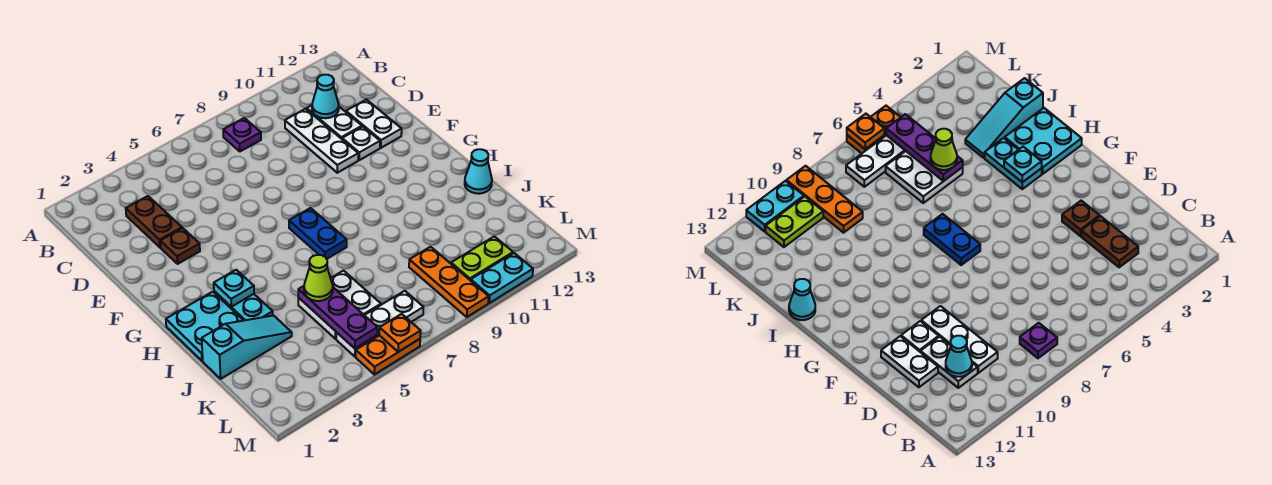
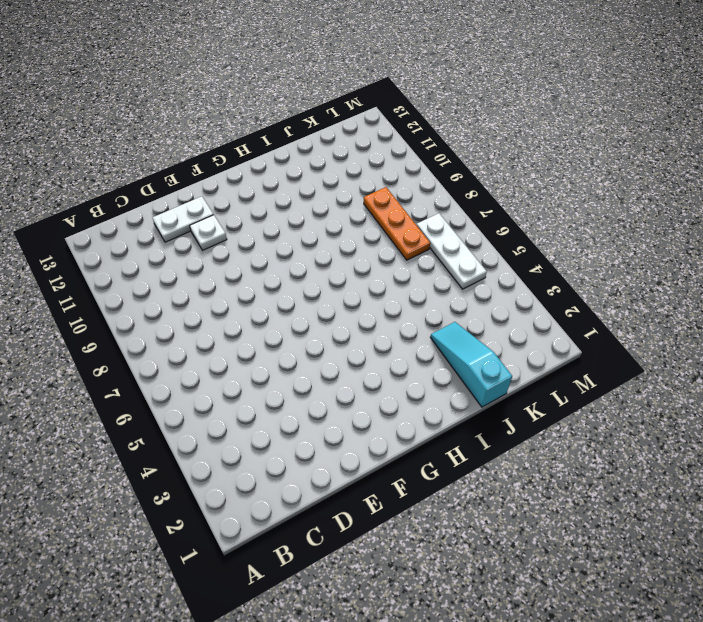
orange 1x3 plate [364,187,430,260] -> orange 1x3 plate turned to [409,247,489,317]
none -> purple 1x1 plate [223,118,261,151]
none -> brown 1x2 plate [126,196,182,247]
none -> white 1x3 plate [285,109,358,173]

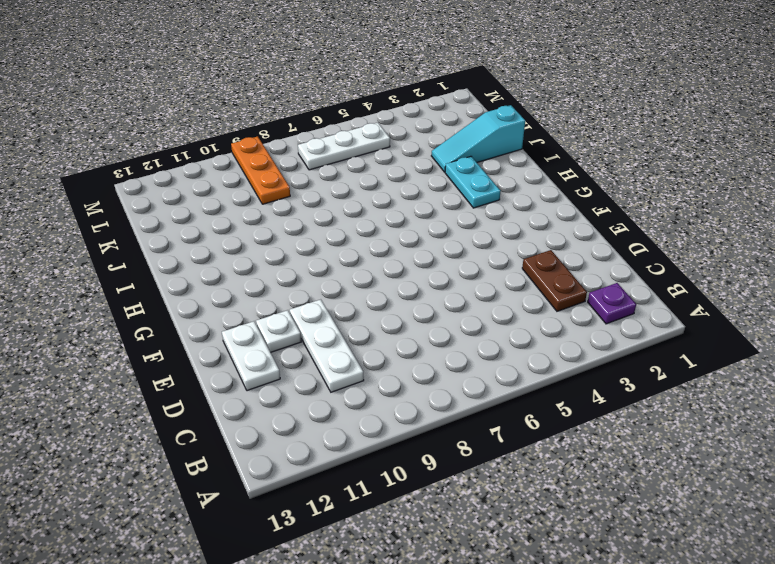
purple 1x1 plate [588,283,636,324] -> purple 1x1 plate moved to [223,118,261,151]
none -> white 1x2 plate [307,105,362,139]
none -> brown 1x1 plate [160,228,200,264]
none -> blue 1x2 plate [289,208,347,259]

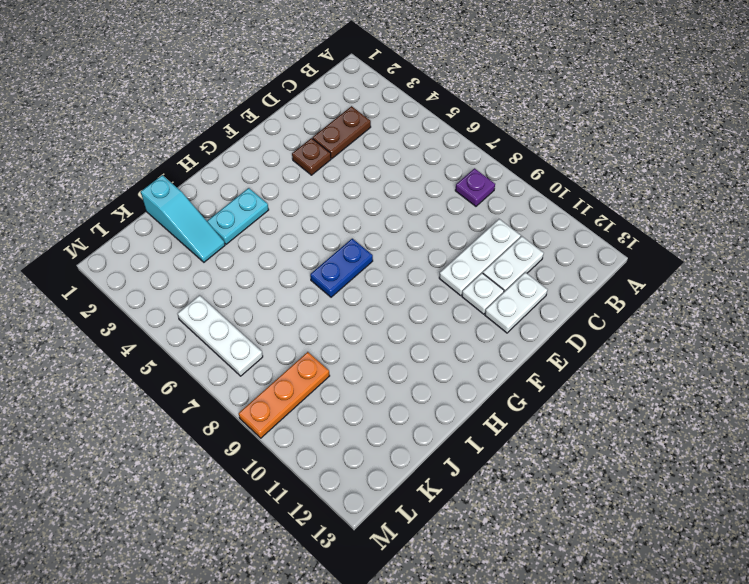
none -> cyan 2x2 plate [166,292,244,361]
none -> cyan 1x1 cone [465,149,492,194]
none -> white 2x2 plate [298,271,381,339]

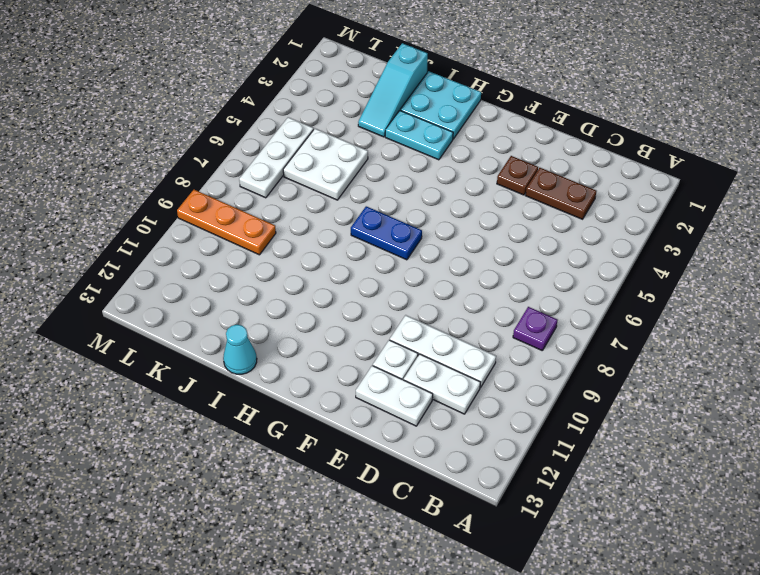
none -> lime 1x2 plate [451,236,513,281]
none -> orange 1x2 plate [356,335,420,375]
none -> cyan 1x2 plate [471,253,533,303]

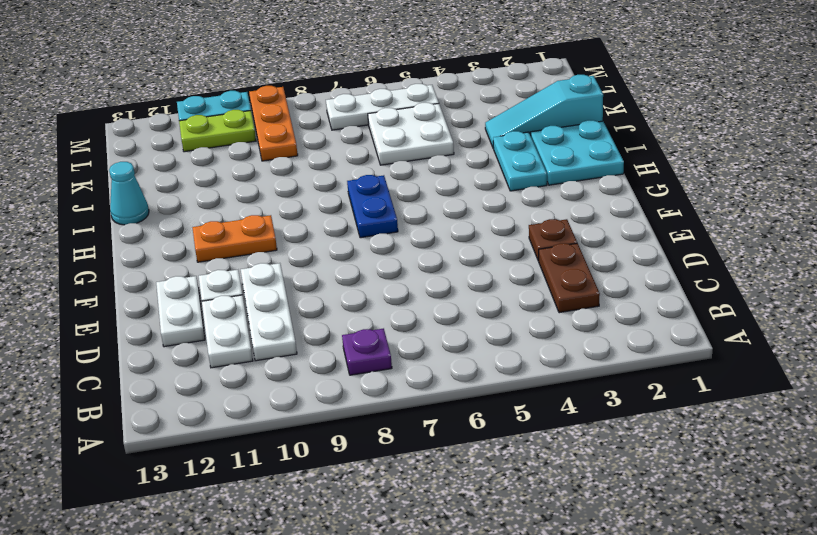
orange 1x2 plate [192,215,277,262] -> orange 1x2 plate moved to [356,335,420,375]
none -> cyan 1x1 cone [312,75,339,118]
none -> cyan 1x1 plate [214,270,254,307]
none -> purple 1x3 plate [298,286,377,349]

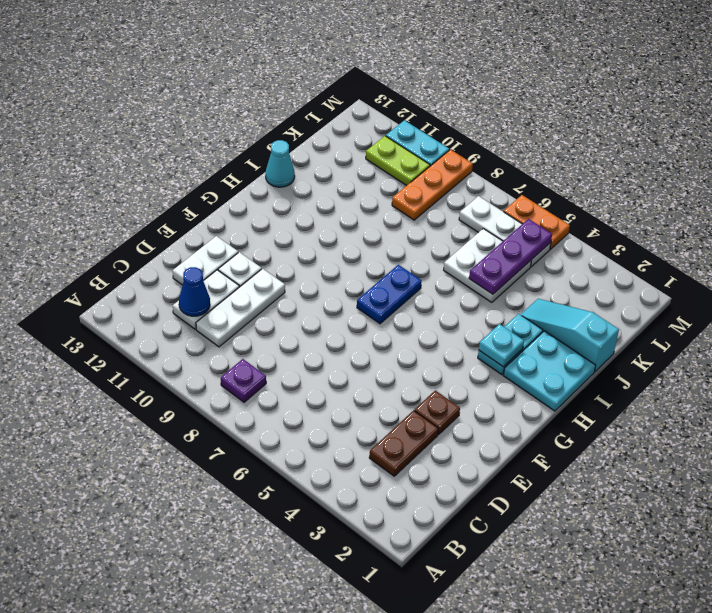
blue 1x1 cone [179,267,210,316] -> cyan 1x1 cone [312,75,339,118]
none -> orange 1x1 plate [379,314,421,352]
none -> lime 1x1 cone [304,255,333,301]

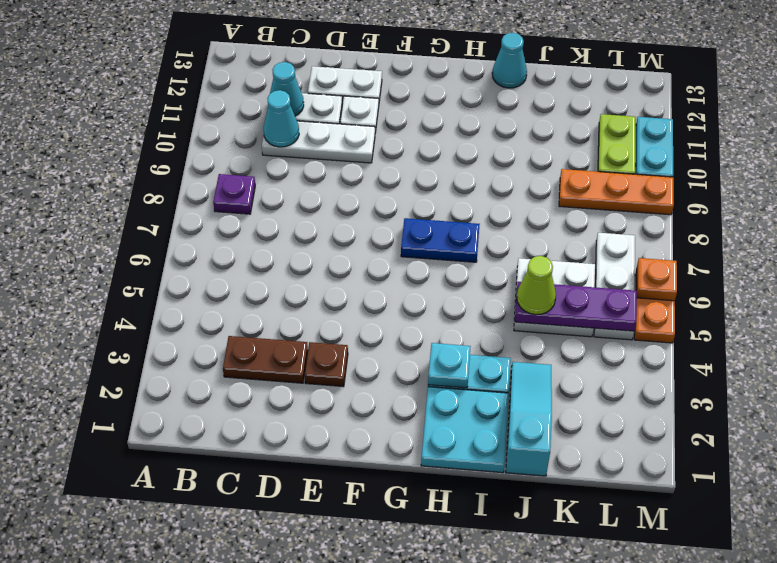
cyan 1x1 cone [264,90,299,147] -> none

